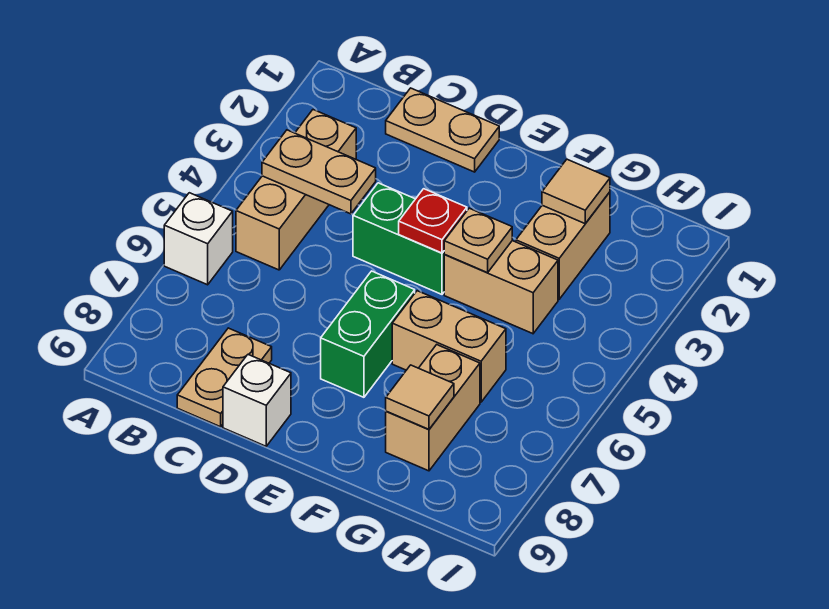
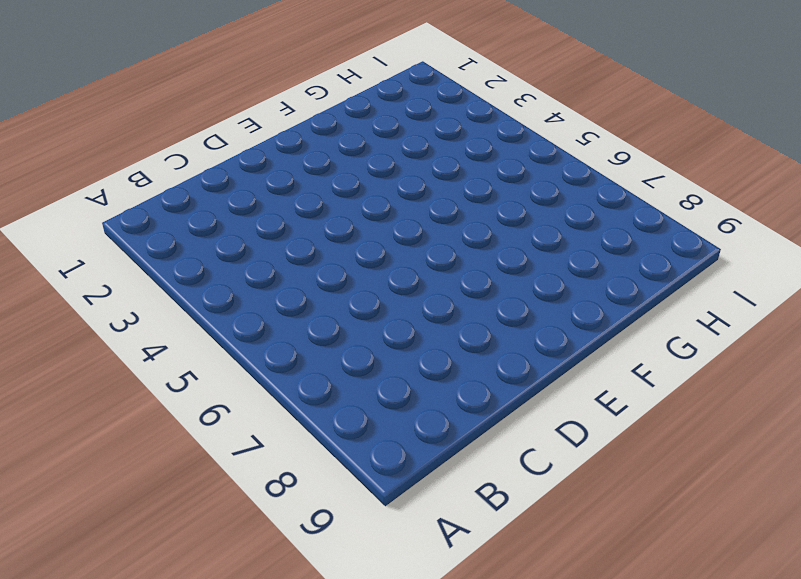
none -> white 1x1 brick [164,193,233,285]
none -> tan 1x3 brick [236,110,356,270]
none -> tan 1x2 plate [386,88,499,172]

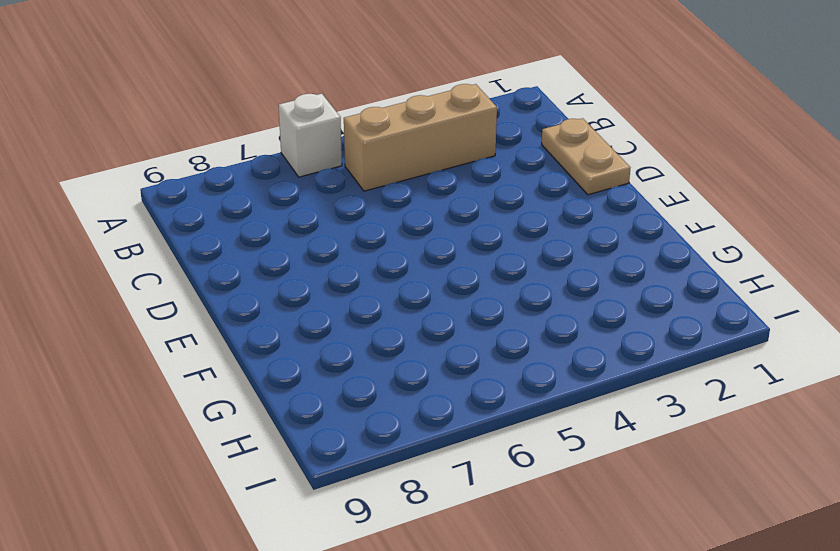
none -> tan 1x2 plate [177,328,272,427]
none -> green 1x2 brick [353,183,445,294]
none -> white 1x1 brick [223,355,291,446]

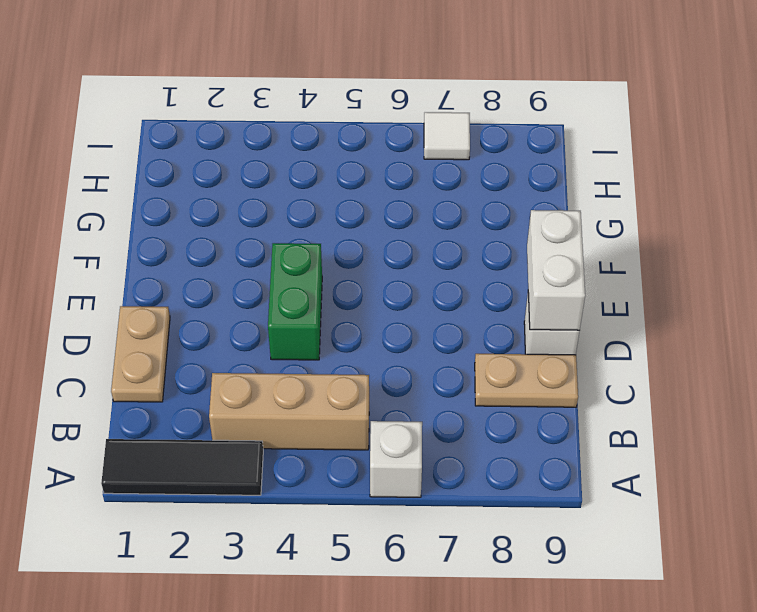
black 1x3 tile [101,439,263,495] -> none
white 1x2 brick [527,210,585,330] -> none
white 1x1 tile [424,112,470,160] -> none
none -> green 1x2 brick [321,271,415,397]
none -> tan 1x2 brick [444,241,558,334]
none -> tan 1x2 brick [392,291,506,402]

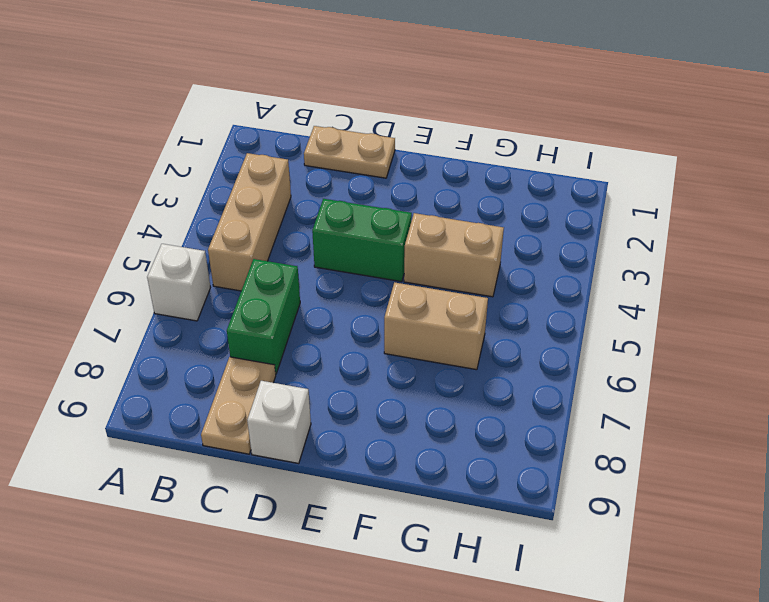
green 1x2 brick [227,259,300,374] -> green 1x2 brick moved to [321,271,415,397]
none -> tan 1x2 brick [516,192,610,299]
none -> tan 1x2 brick [386,345,480,471]
none -> tan 1x2 plate [262,130,376,214]

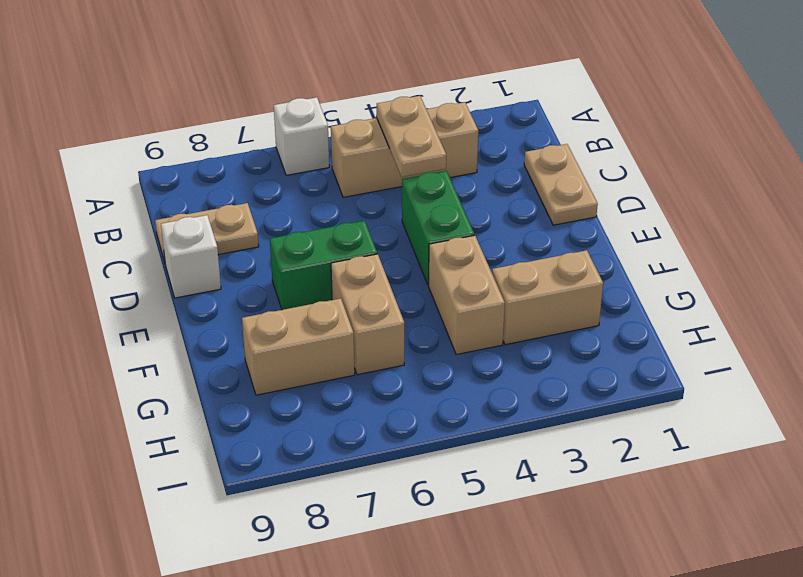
none -> red 1x1 plate [399,189,467,253]
none -> tan 1x1 plate [444,208,512,273]
none -> tan 1x1 tile [542,159,610,224]

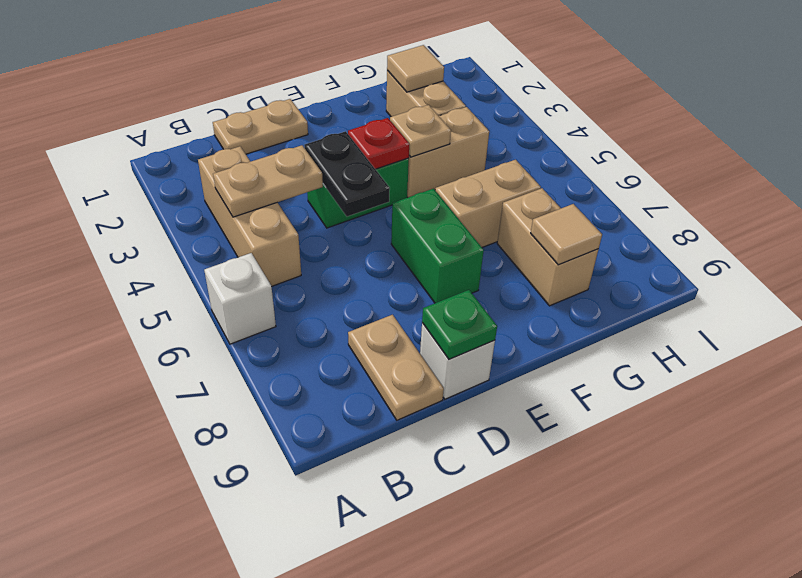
black 1x2 plate [304,131,390,217] -> none
green 1x1 plate [422,290,497,359] -> none

